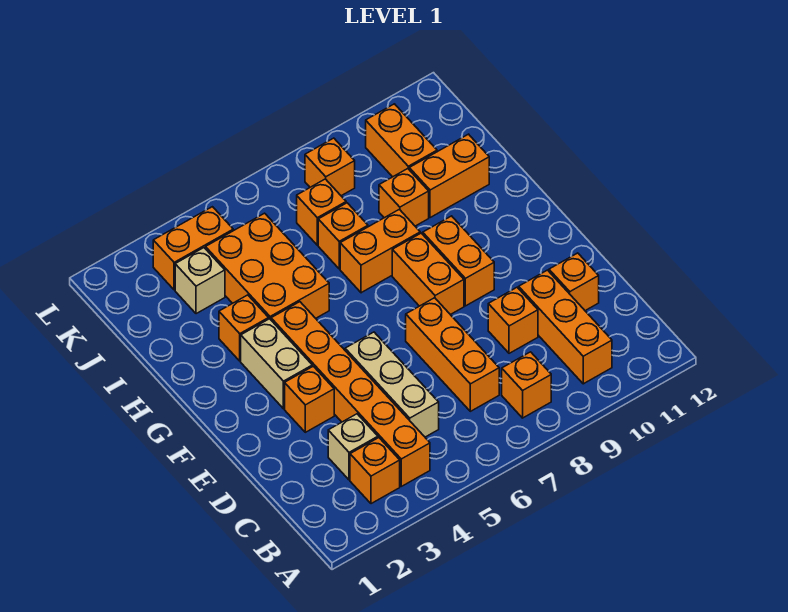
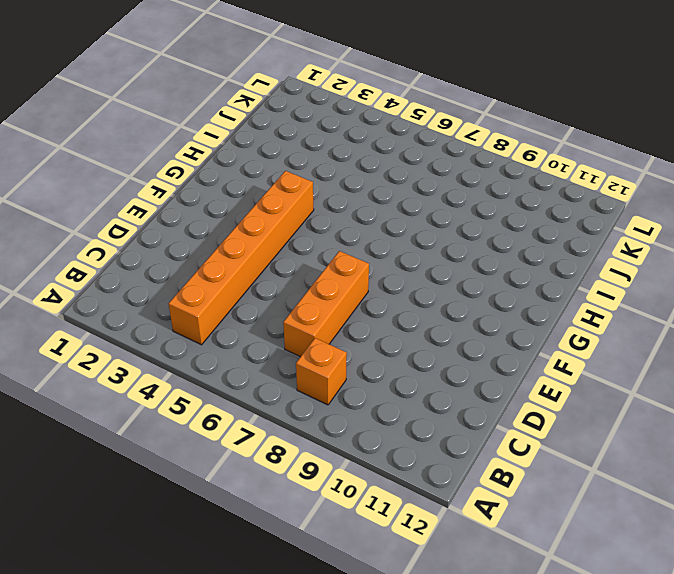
none -> orange 1x1 brick [350,438,400,504]
none -> orange 1x3 brick [519,270,612,384]
none -> tan 1x1 brick [328,414,378,480]

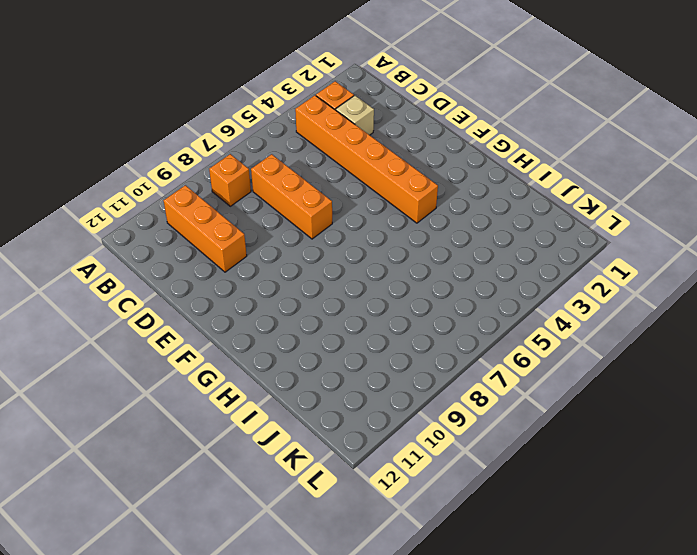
none -> tan 1x3 brick [345,332,439,437]
none -> orange 1x1 brick [488,287,538,353]
none -> orange 1x1 brick [549,253,599,311]

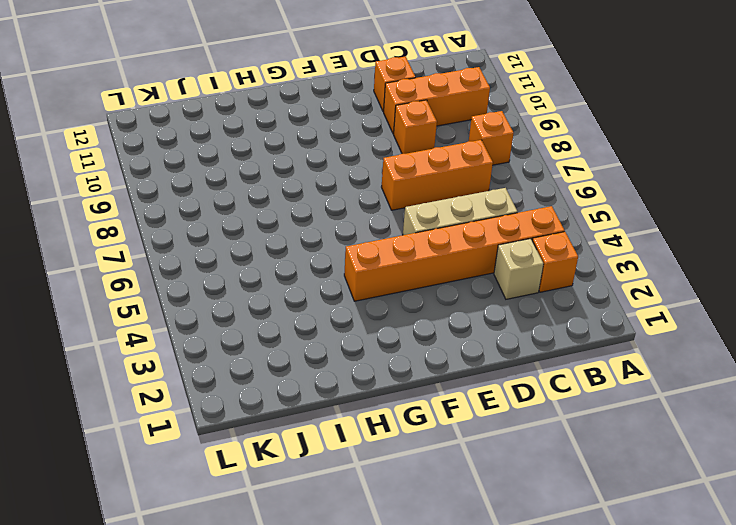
none -> orange 1x1 brick [285,366,334,432]
none -> tan 1x2 brick [241,319,312,409]
none -> orange 1x2 brick [392,233,464,315]

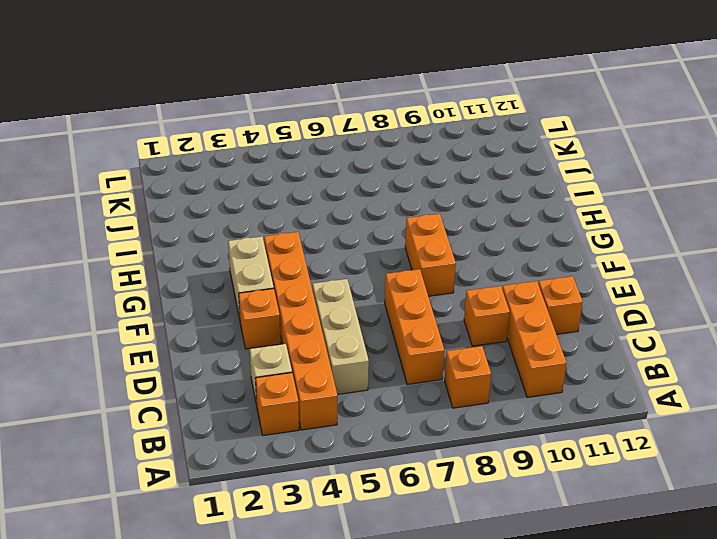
none -> orange 1x2 brick [423,216,494,306]
none -> orange 1x1 brick [219,295,269,361]
none -> orange 2x3 brick [206,213,329,320]

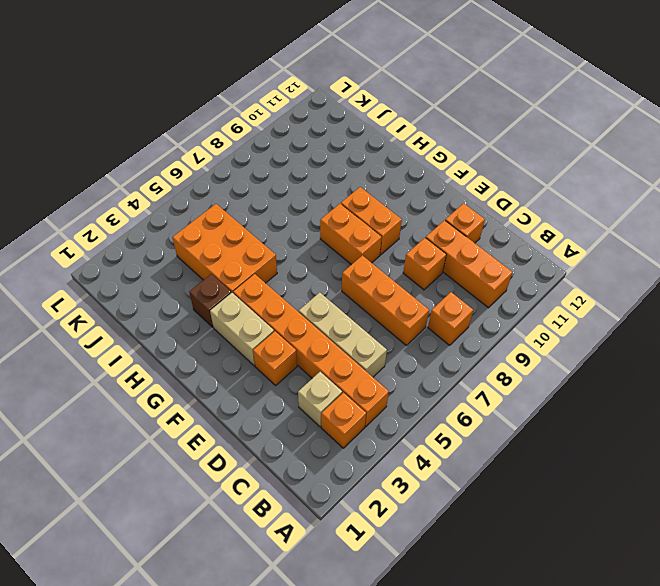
brown 1x1 brick [189,274,231,327] -> orange 1x1 brick [219,295,269,361]
none -> orange 1x2 brick [340,209,420,293]
none -> orange 1x1 brick [318,203,368,269]
none -> orange 1x1 brick [379,169,429,226]

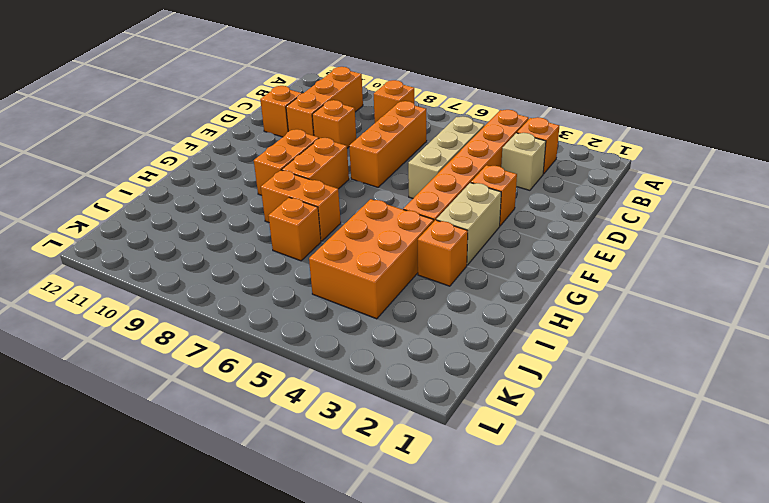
none -> orange 1x1 brick [379,169,429,226]
none -> orange 1x2 brick [409,134,489,218]
none -> tan 1x1 brick [175,248,225,314]

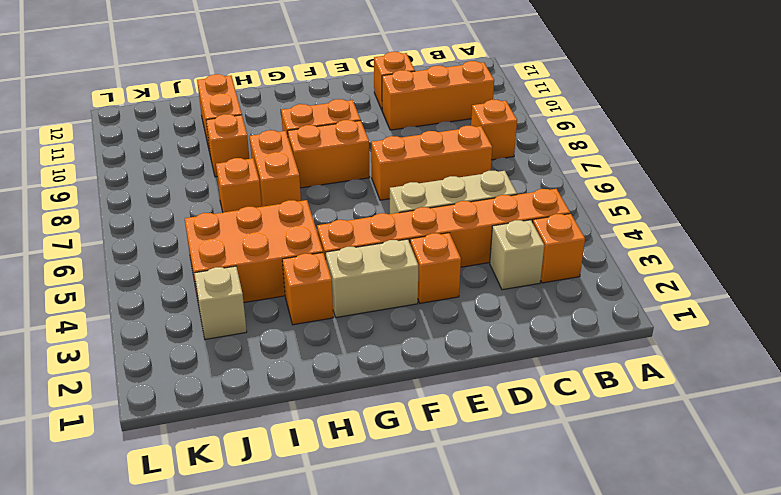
none -> orange 1x1 brick [488,287,538,353]
none -> orange 1x1 brick [297,179,346,245]
none -> orange 1x2 brick [366,104,437,177]

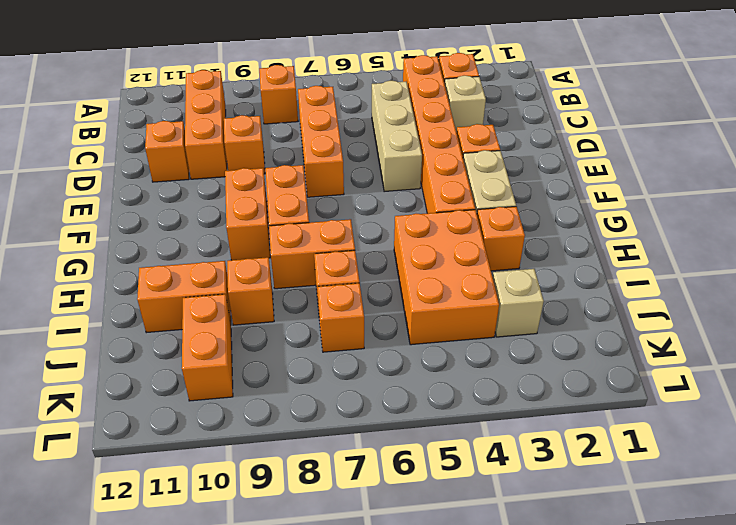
none -> orange 1x2 brick [153,207,233,290]
none -> orange 1x1 brick [305,138,355,196]

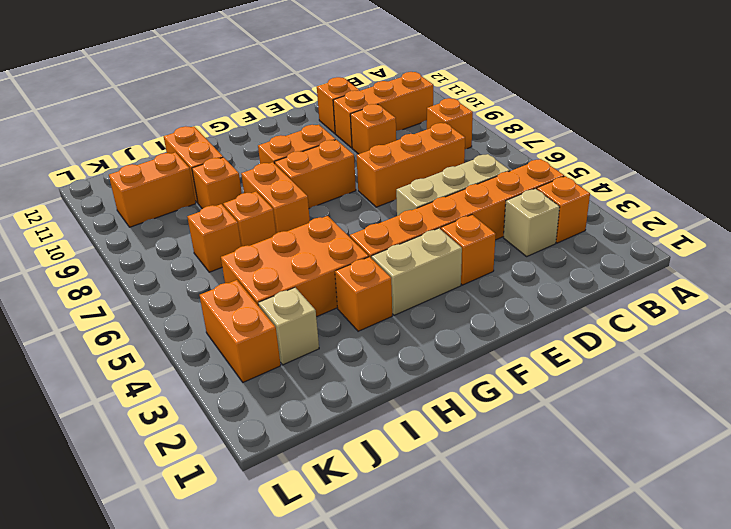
none -> orange 1x1 brick [305,138,355,196]

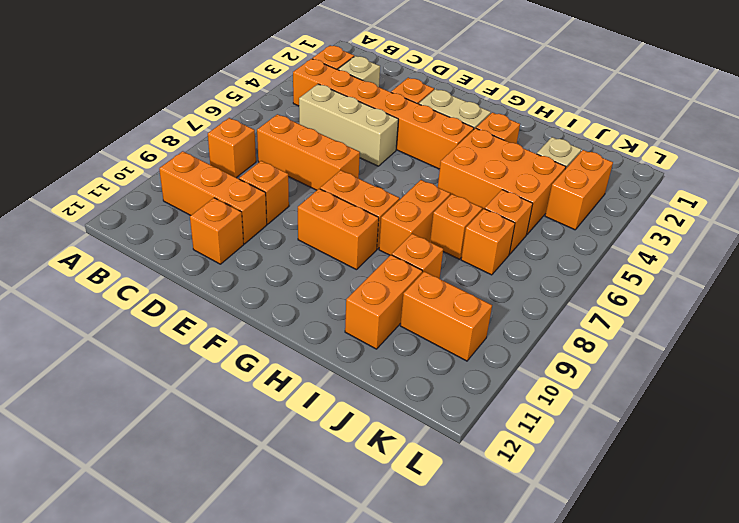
orange 1x1 brick [485,190,533,254] -> orange 1x1 brick moved to [305,138,355,196]

